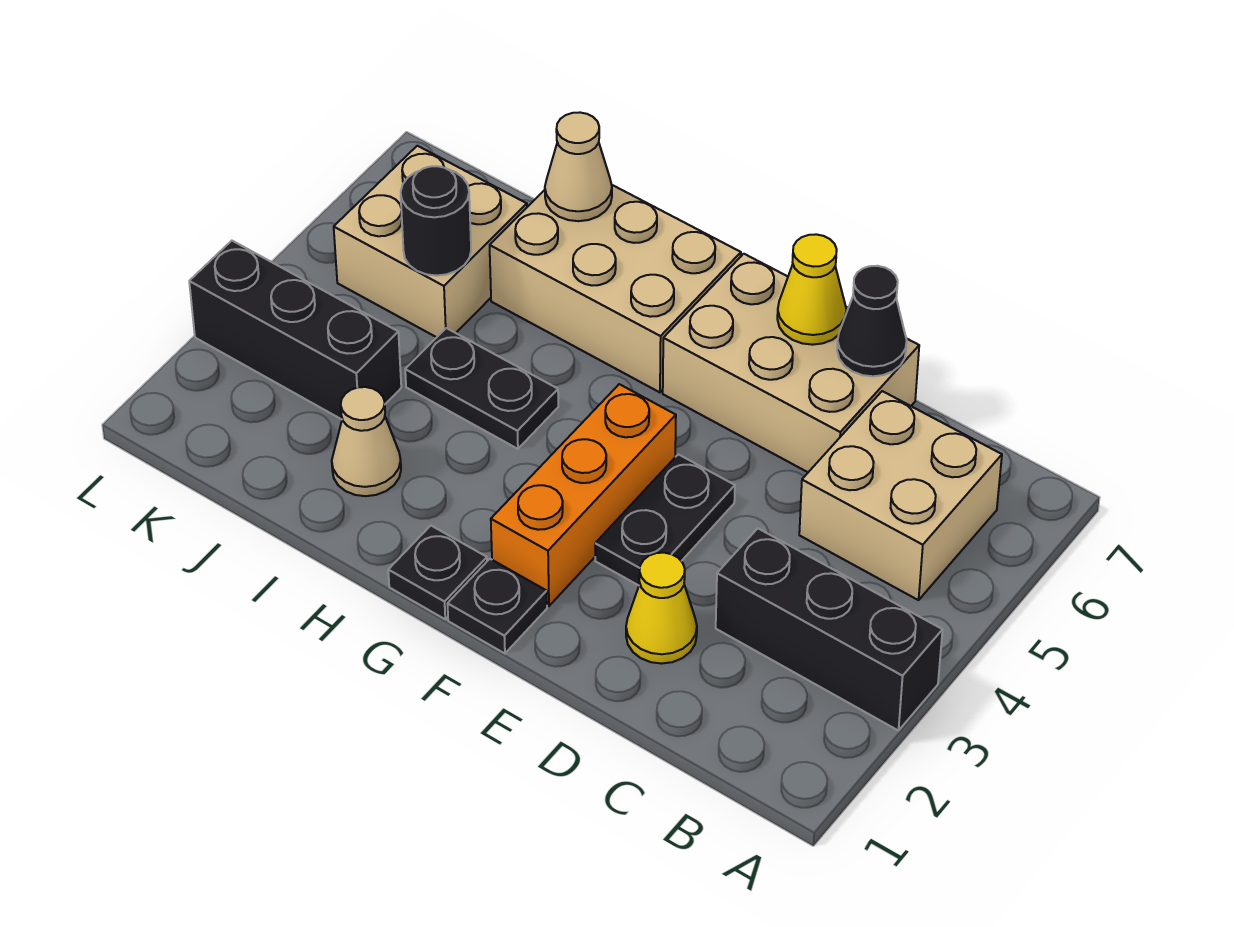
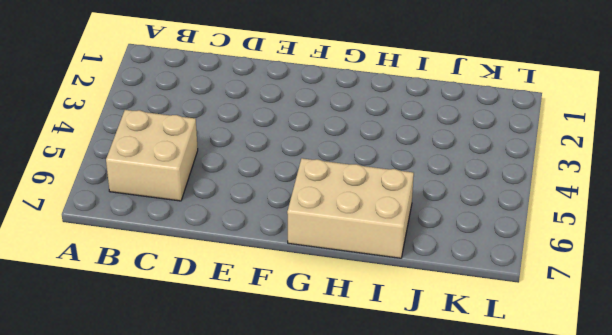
none -> black 1x3 brick [716,529,942,731]
none -> yellow 1x1 cone [626,553,697,664]
none -> tan 2x3 brick [663,254,919,472]

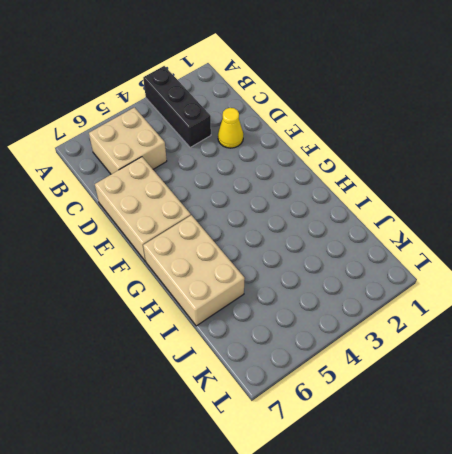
none -> black 1x2 plate [595,454,735,585]
none -> black 1x1 plate [448,559,547,653]
none -> orange 1x3 brick [491,384,676,606]

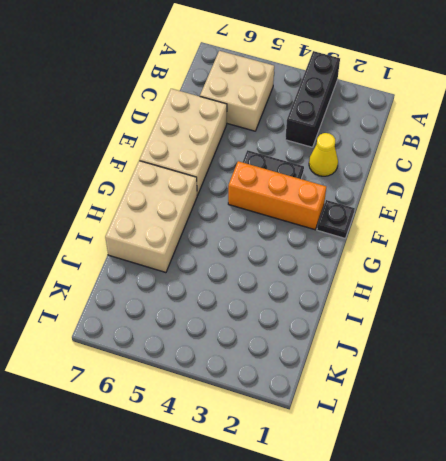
none -> black 1x1 plate [388,526,487,619]
none -> black 1x2 plate [405,328,558,449]
none -> tan 1x1 cone [332,387,401,496]

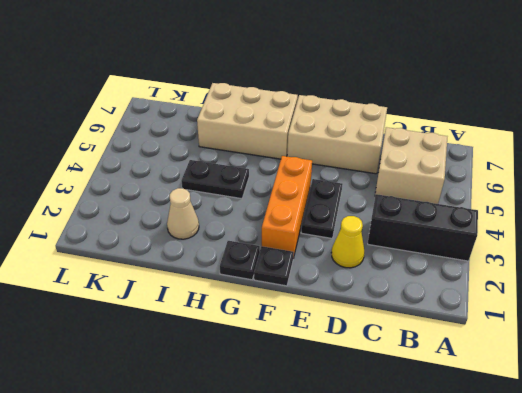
none -> black 1x3 brick [189,241,401,419]
none -> tan 2x2 brick [334,146,527,337]
none -> black 1x1 cone [837,266,907,376]

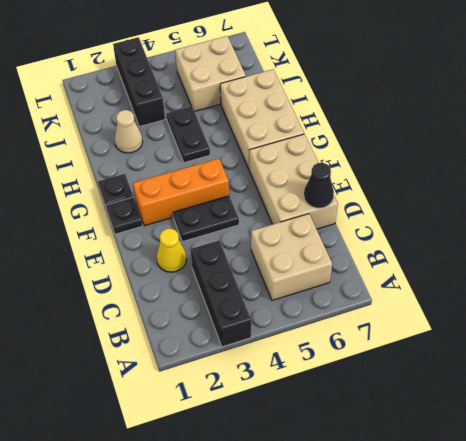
none -> yellow 1x1 cone [777,234,846,345]
none -> tan 1x1 cone [545,112,612,221]
none -> black 1x1 round brick [401,166,471,276]

